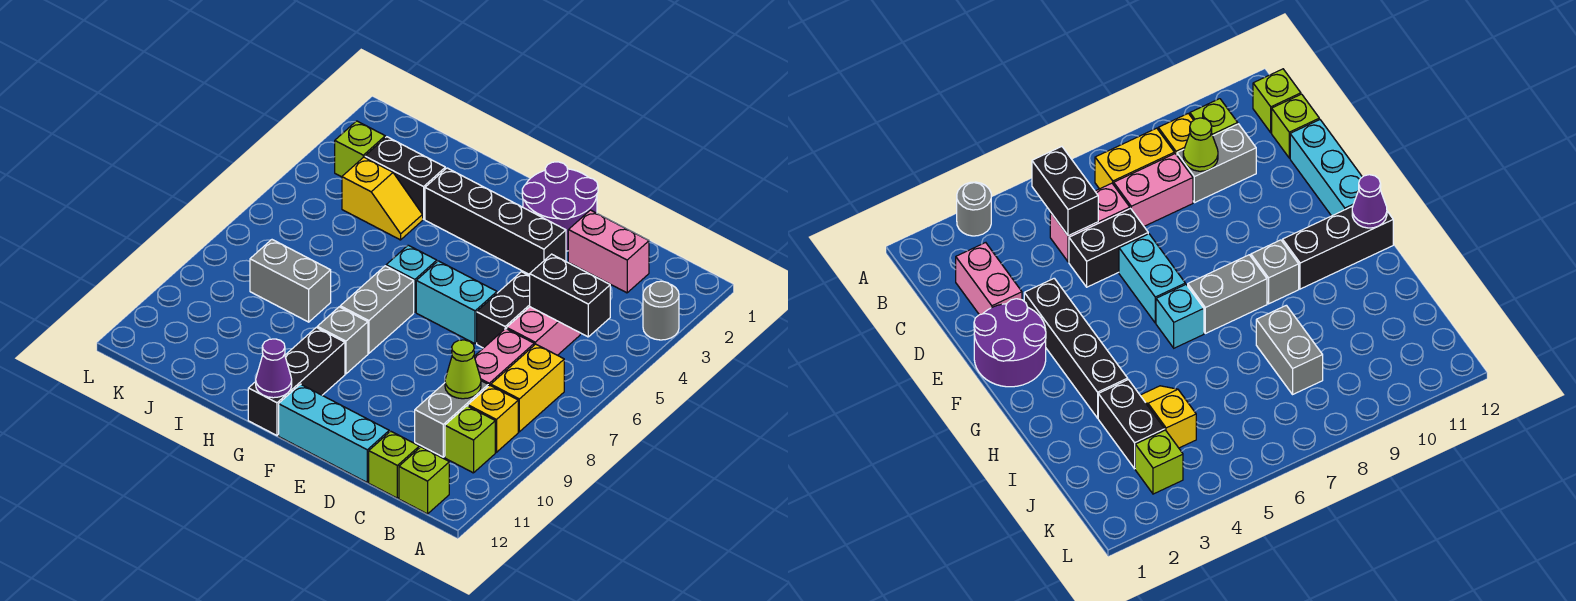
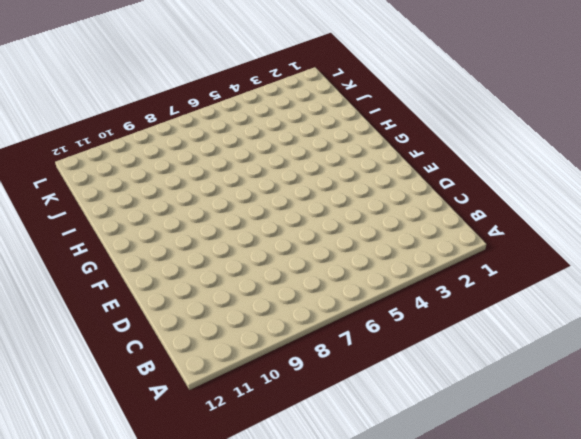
none -> grey 1x1 round brick [643,281,679,340]
none -> yellow 1x2 brick [491,344,564,432]
none -> yellow 1x1 brick [468,385,518,452]

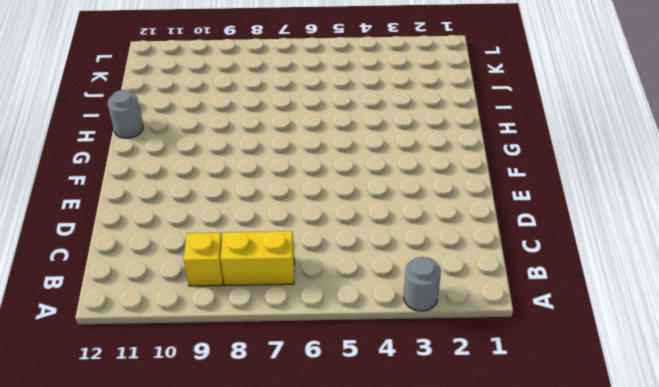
grey 1x1 round brick [108,90,143,138] -> none
none -> lime 1x1 brick [445,406,495,473]
none -> lime 1x1 brick [399,447,449,514]
none -> pink 1x2 brick [568,210,649,293]

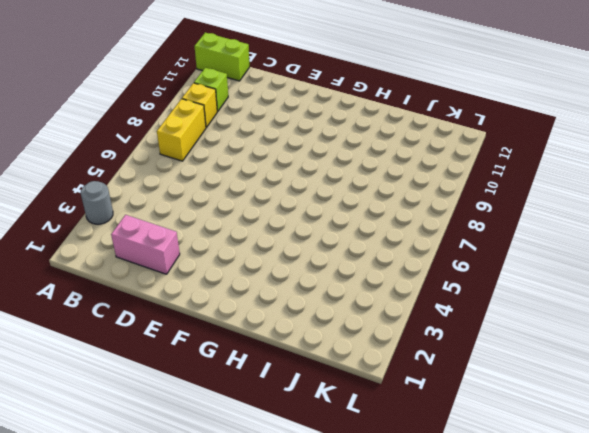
lime 1x2 brick [194,33,249,81] -> lime 1x1 brick [399,447,449,514]
none -> pink 1x2 brick [507,307,580,355]
none -> pink 1x2 brick [474,328,534,386]
none -> grey 1x2 brick [415,381,488,457]

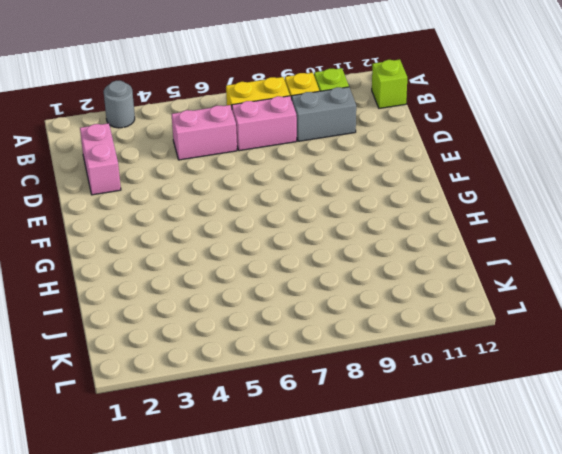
none -> lime 1x1 brick [369,431,419,498]
none -> black 1x2 brick [477,272,530,348]
none -> cyan 1x3 brick [279,384,389,482]

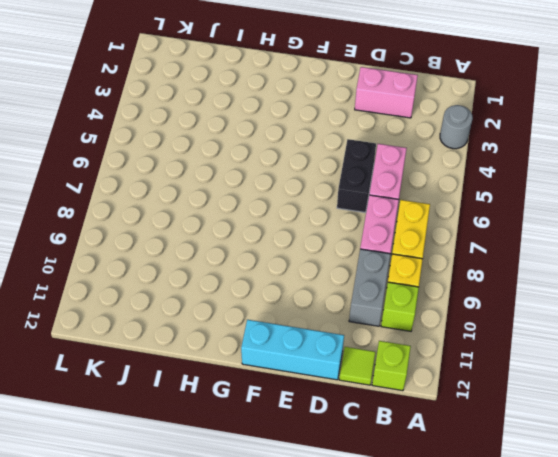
lime 1x1 tile [339,347,375,385] -> lime 1x1 brick [369,431,419,498]
none -> purple 2x2 round brick [522,162,598,251]
none -> black 1x4 brick [425,168,566,275]
none -> cyan 1x2 brick [416,261,497,344]

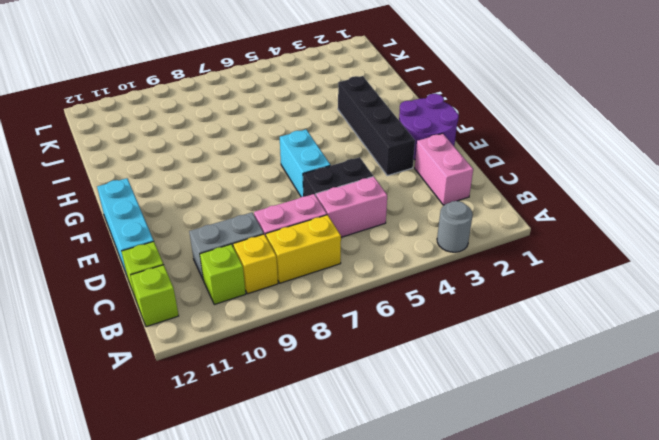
none -> cyan 1x1 brick [386,245,437,312]
none -> grey 1x2 brick [340,266,414,353]
none -> grey 1x1 brick [317,307,368,374]

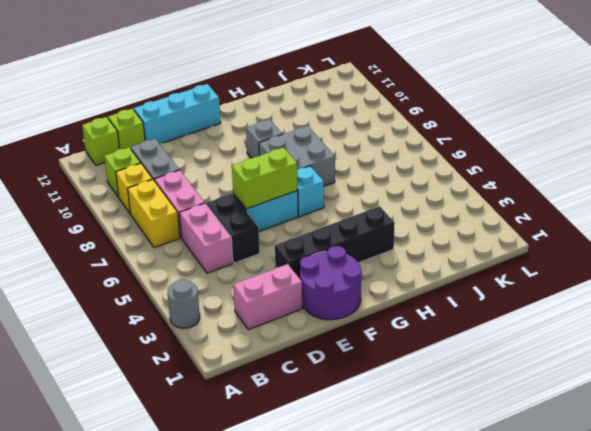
lime 1x2 brick [232,148,298,209] -> none
grey 2x2 brick [259,126,335,186] -> grey 1x2 brick [340,266,414,353]
none -> black 1x3 brick [248,327,345,435]
none -> black 1x2 brick [365,137,445,219]
none -> yellow 1x2 slope [342,157,423,240]

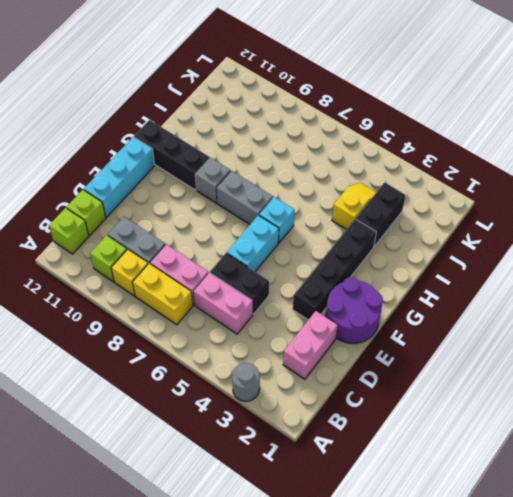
yellow 1x2 slope [332,183,376,229] -> yellow 1x2 slope turned to [342,157,423,240]
none -> grey 1x2 brick [250,240,331,322]
none -> lime 1x1 brick [335,121,385,177]
none -> black 1x2 brick [530,254,610,337]

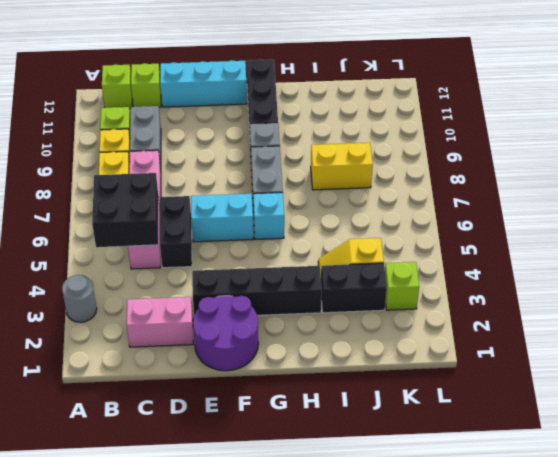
black 2x2 brick [92,173,158,247] -> black 1x2 brick [530,254,610,337]
yellow 1x2 brick [311,143,373,190] -> grey 1x2 brick [250,240,331,322]
none -> lime 1x1 cone [445,340,481,399]
none -> purple 1x1 cone [255,339,292,398]

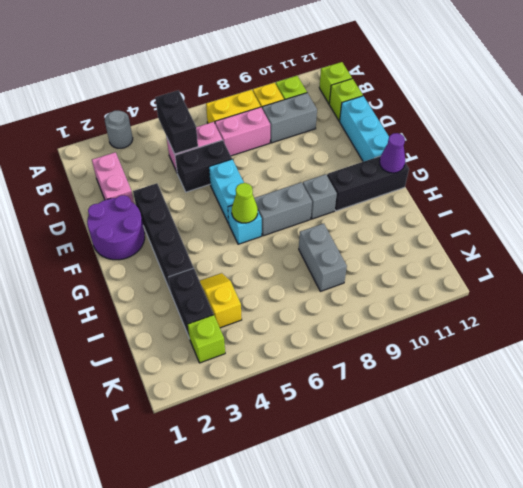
lime 1x1 cone [232,183,258,223] -> lime 1x1 cone moved to [445,340,481,399]

